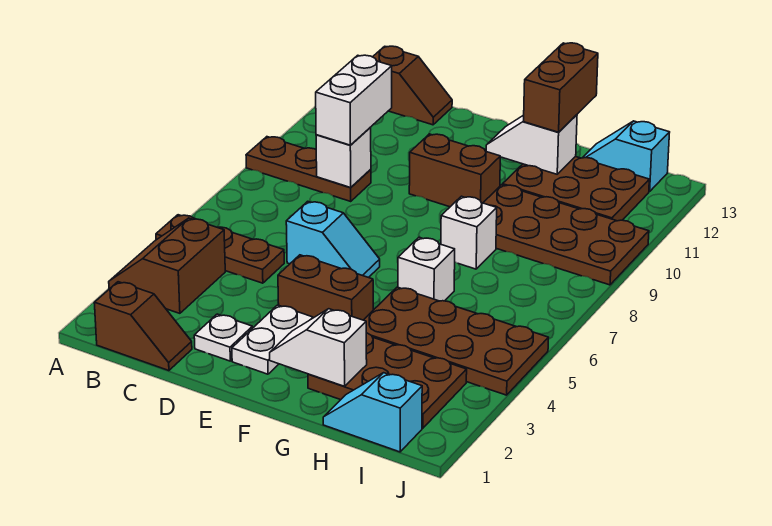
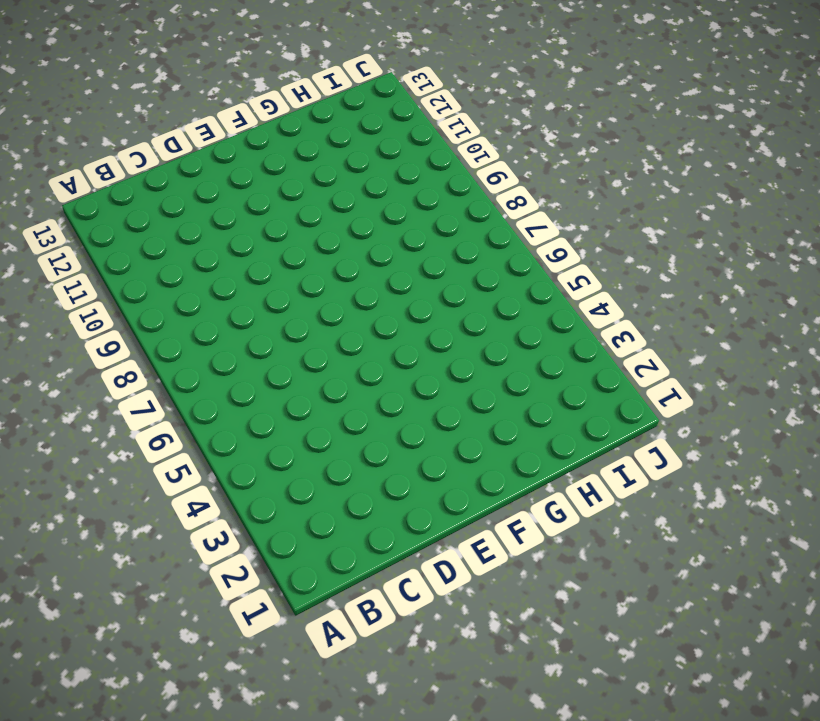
none -> brown 2x2 slope [109,218,225,313]
none -> brown 1x3 plate [156,215,284,283]
none -> brown 1x3 plate [246,137,371,201]

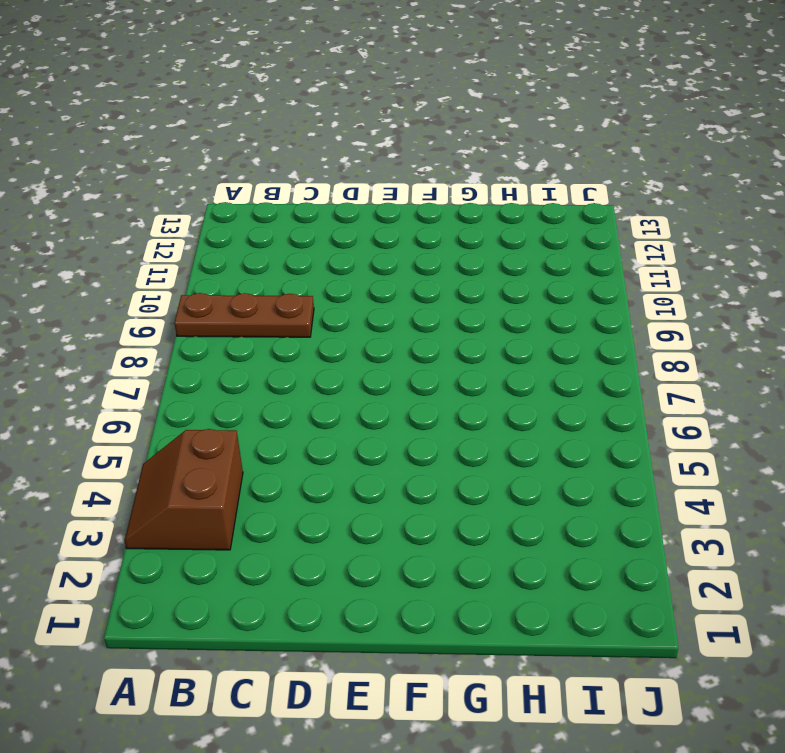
none -> brown 1x3 plate [156,215,284,283]
none -> brown 1x2 slope [94,282,192,371]
none -> brown 1x2 slope [373,46,452,125]

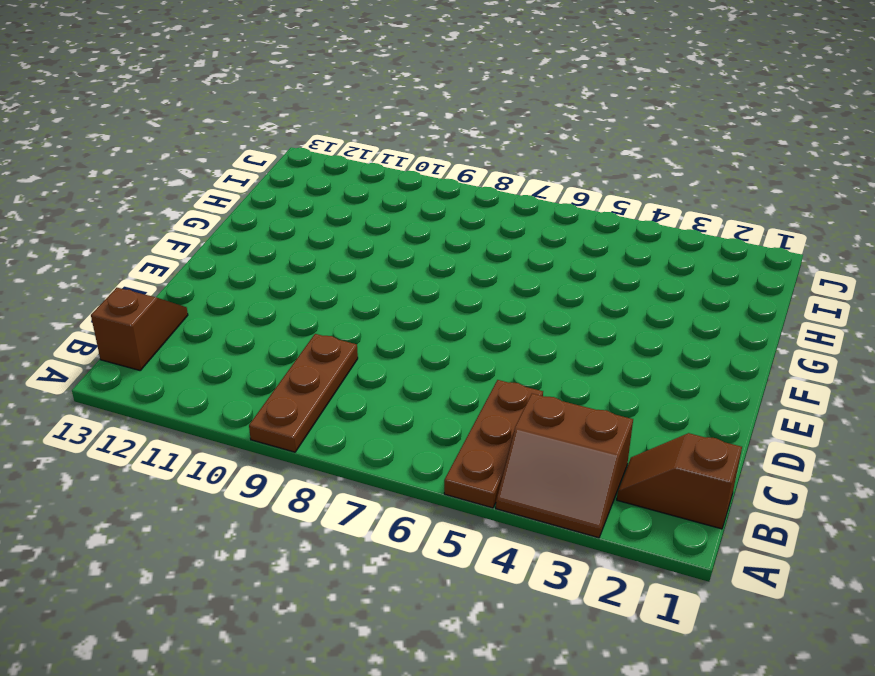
brown 1x2 slope [617,433,742,529] -> brown 1x2 slope turned to [94,282,192,371]
none -> white 1x1 plate [194,314,252,361]
none -> cyan 1x2 slope [286,201,380,278]
none -> white 1x2 plate [232,305,313,374]

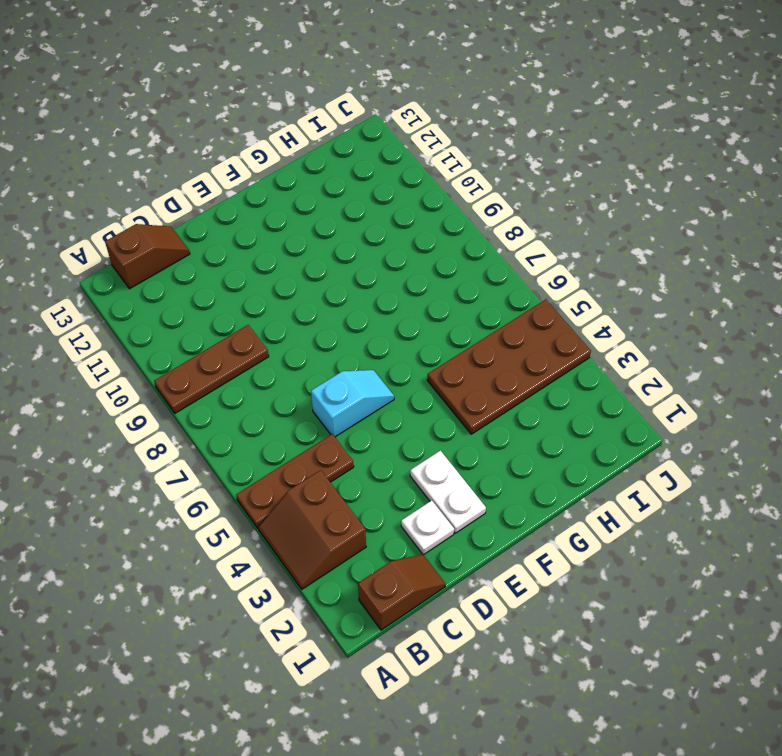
none -> brown 1x2 brick [278,255,373,320]
none -> brown 1x2 brick [409,134,500,207]
none -> brown 2x3 plate [308,333,467,428]

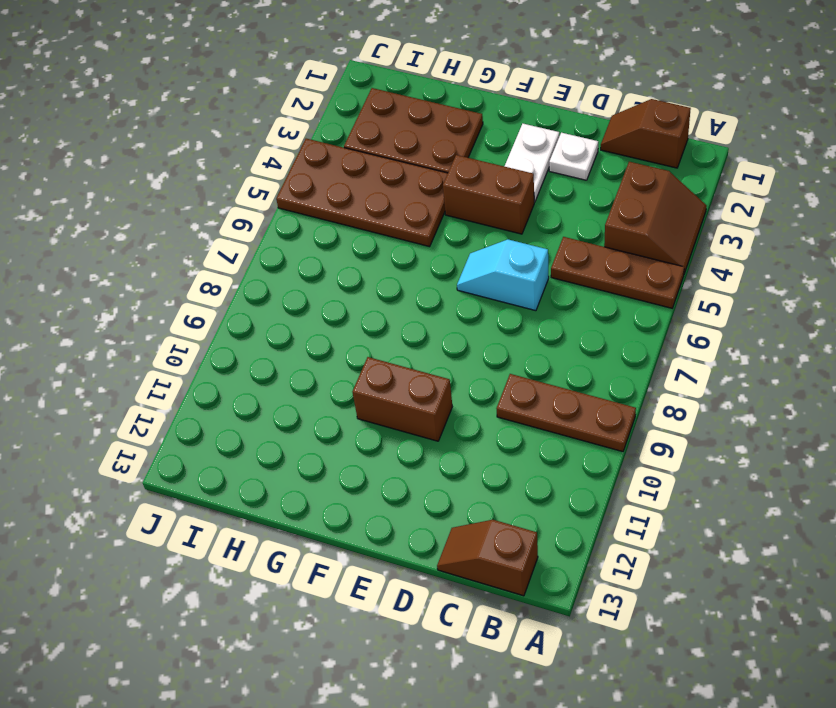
none -> white 1x1 brick [398,237,455,301]
none -> white 1x1 brick [441,196,497,269]
none -> brown 2x4 plate [483,185,649,285]

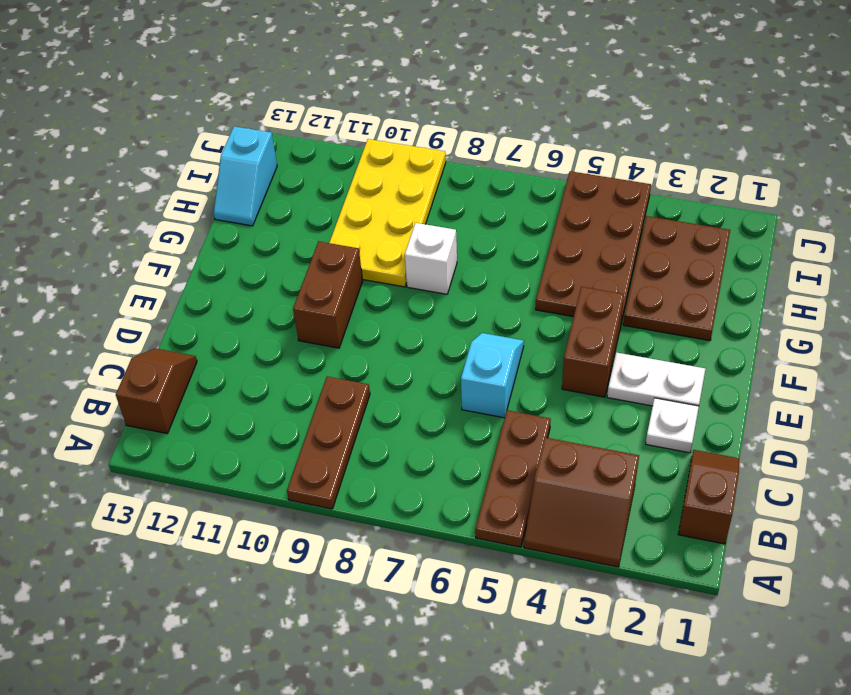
yellow 2x4 plate [329,139,446,287] -> brown 2x4 plate [483,185,649,285]
none -> white 1x1 brick [398,237,455,301]
none -> brown 2x3 plate [503,156,649,221]
none -> cyan 1x2 slope [323,373,422,452]

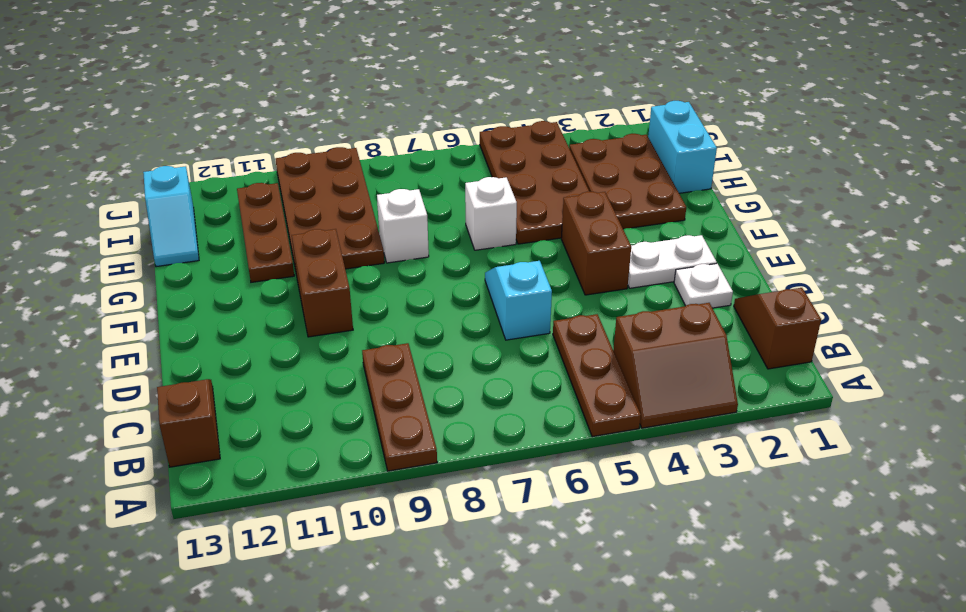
brown 1x3 plate [237,183,294,282] -> brown 2x3 plate [503,156,649,221]
cyan 1x2 brick [648,101,717,193] -> cyan 1x2 slope [323,373,422,452]
none -> white 1x1 brick [316,128,371,187]
none -> white 1x2 slope [270,309,367,386]
none -> white 1x2 slope [486,115,577,174]

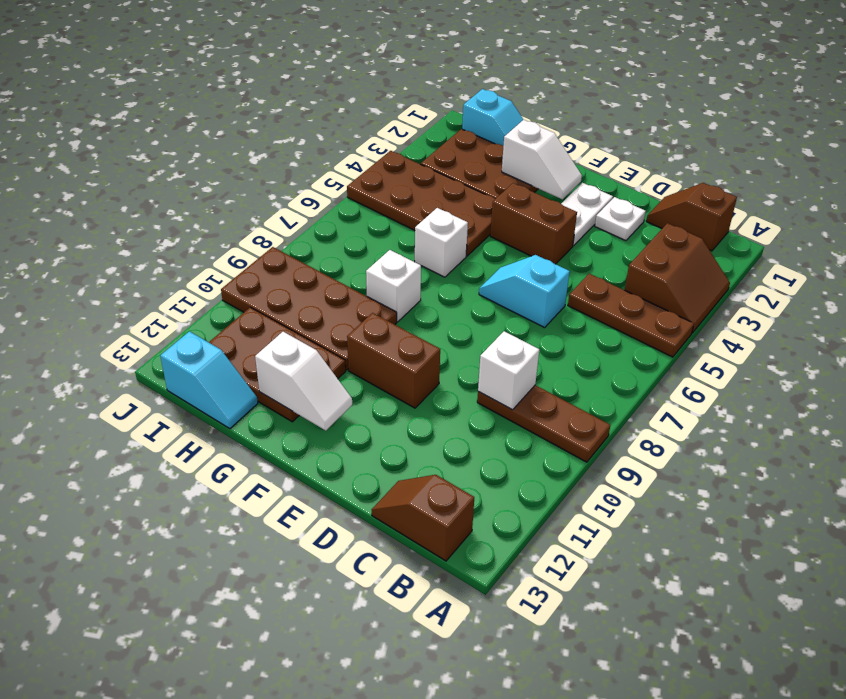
none -> white 1x2 brick [316,55,392,145]
none -> brown 1x2 brick [524,43,598,132]

